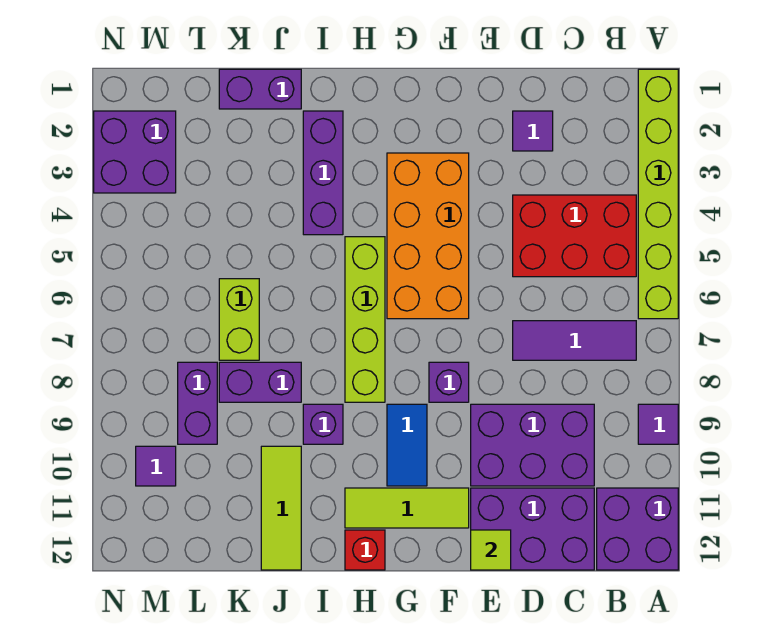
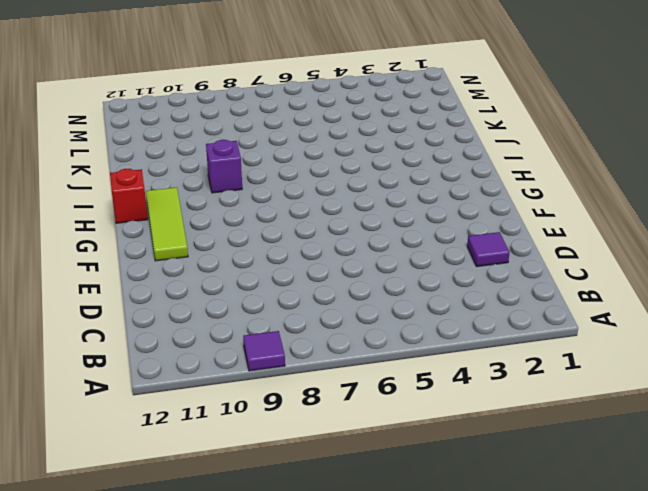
none -> lime 1x6 brick [638,69,678,319]
none -> purple 2x2 brick [597,488,678,570]
none -> red 2x3 brick [513,195,636,277]

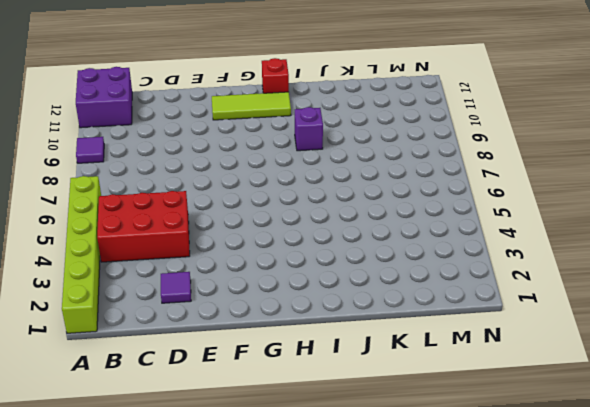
none -> purple 1x3 tile [513,321,636,360]
none -> purple 2x3 brick [471,404,594,486]
none -> purple 2x3 brick [471,488,594,570]

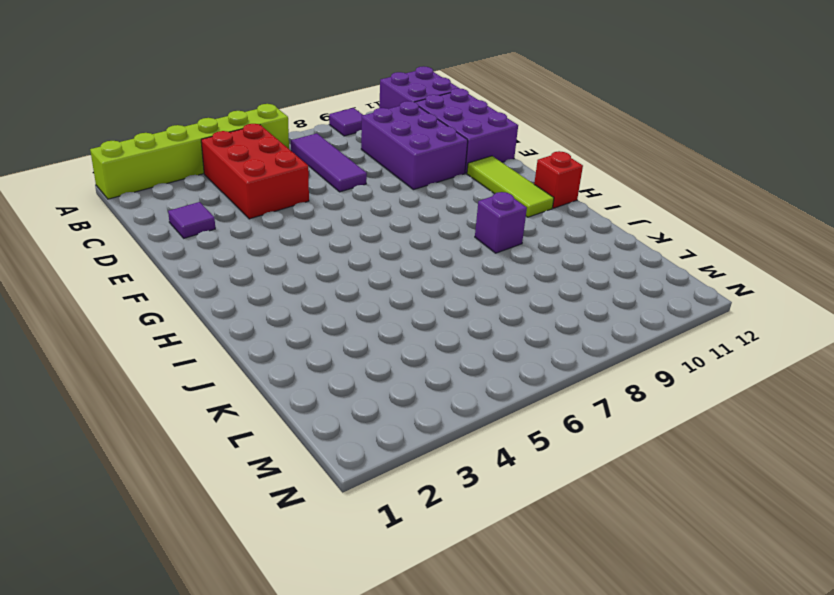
none -> orange 2x4 brick [387,153,469,319]
none -> purple 1x1 brick [429,362,469,402]
none -> blue 1x2 tile [387,404,427,486]

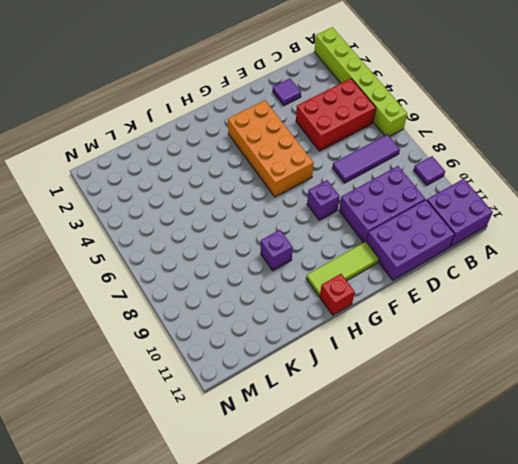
none -> blue 1x2 tile [387,404,427,486]
none -> lime 1x4 brick [345,237,385,402]
none -> purple 1x3 brick [303,111,343,235]

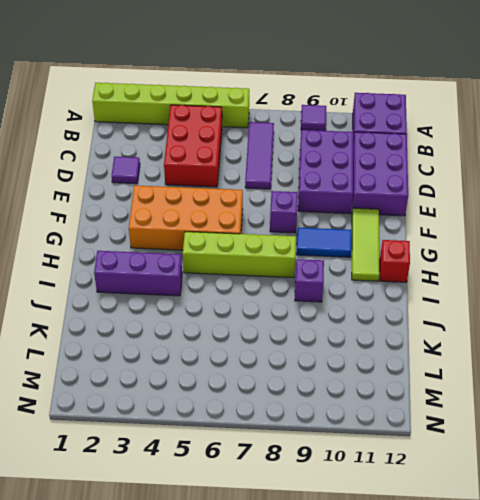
none -> purple 1x2 brick [219,69,301,109]
none -> purple 1x2 brick [219,362,301,402]
none -> lime 1x3 tile [261,446,301,570]

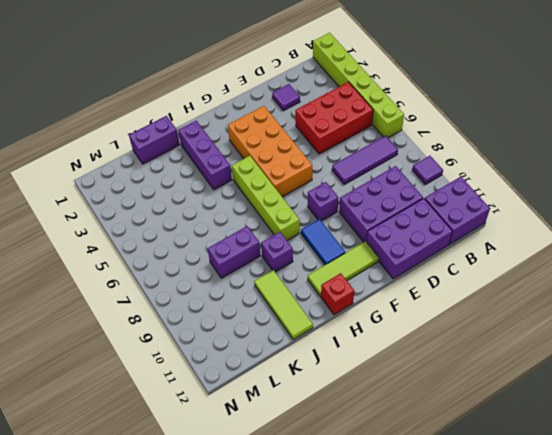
none -> lime 1x2 brick [219,279,259,360]
none -> purple 1x2 brick [178,362,217,444]
none -> purple 2x2 brick [94,111,176,193]

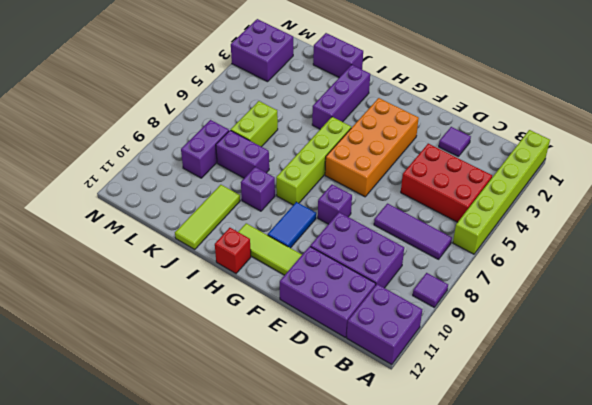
none -> purple 1x1 tile [136,446,176,486]
none -> lime 1x1 tile [471,530,511,570]

